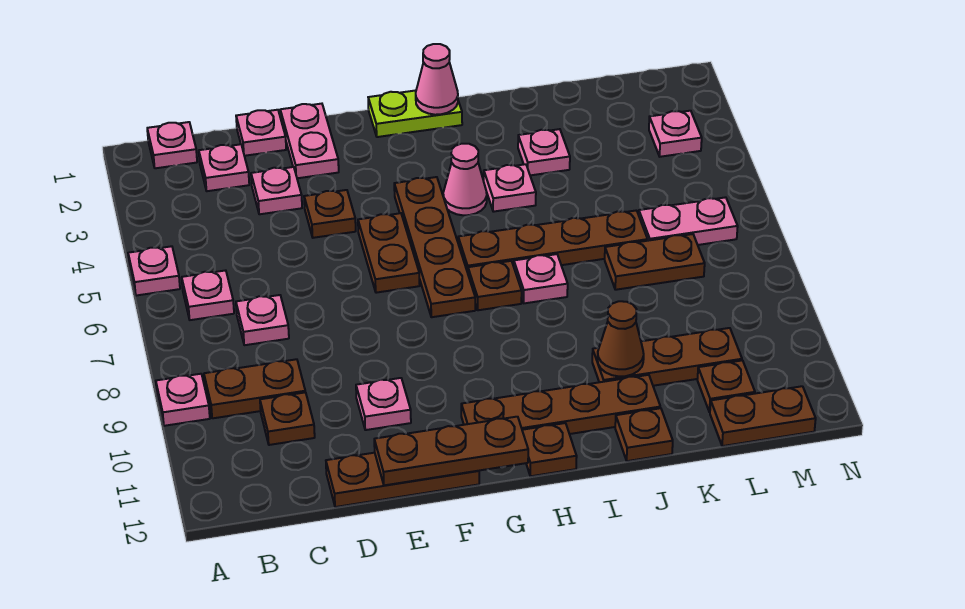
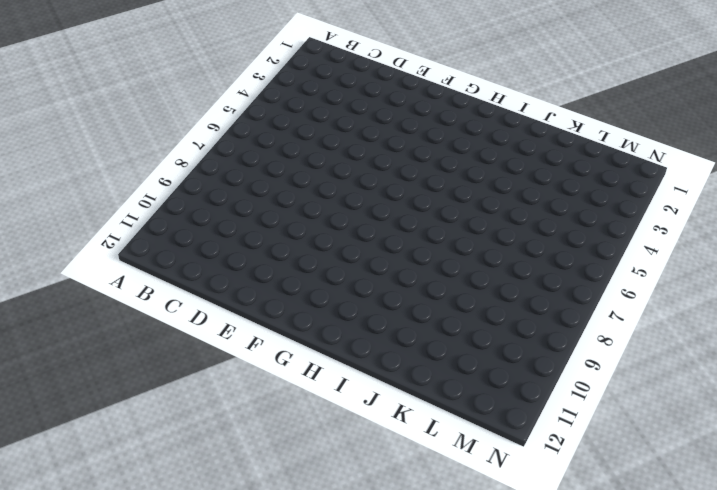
none -> pink 1x1 plate [128,246,180,296]
none -> pink 1x1 plate [156,374,210,426]
none -> pink 1x1 plate [147,122,197,168]
none -> pink 1x1 plate [182,270,234,320]

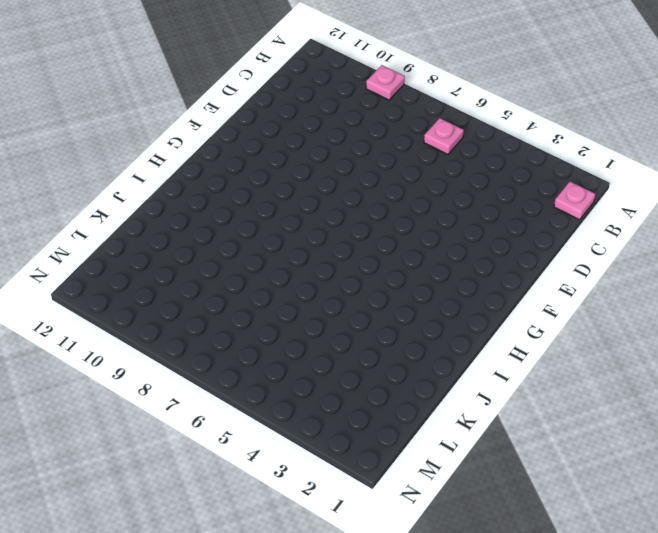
none -> pink 1x1 plate [128,246,180,296]
none -> brown 1x2 plate [204,359,305,418]
none -> pink 1x1 plate [199,144,249,191]
none -> pink 1x1 plate [236,295,289,345]

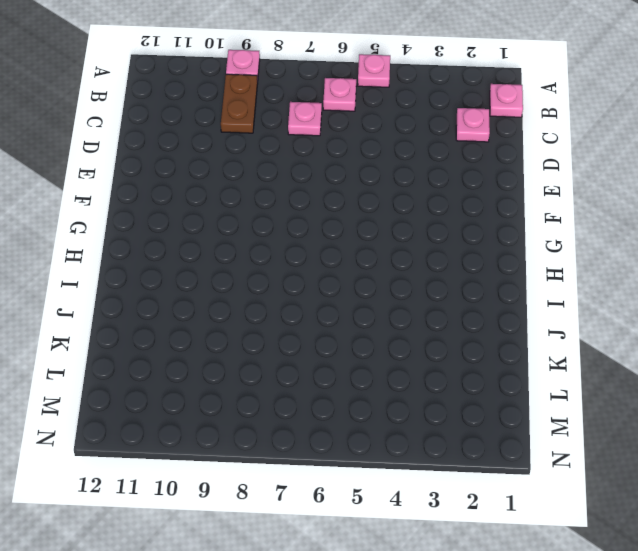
none -> brown 1x1 plate [260,392,315,445]
none -> pink 1x1 plate [236,110,286,156]
none -> pink 1x1 plate [251,167,302,214]
none -> brown 1x3 plate [326,453,479,507]

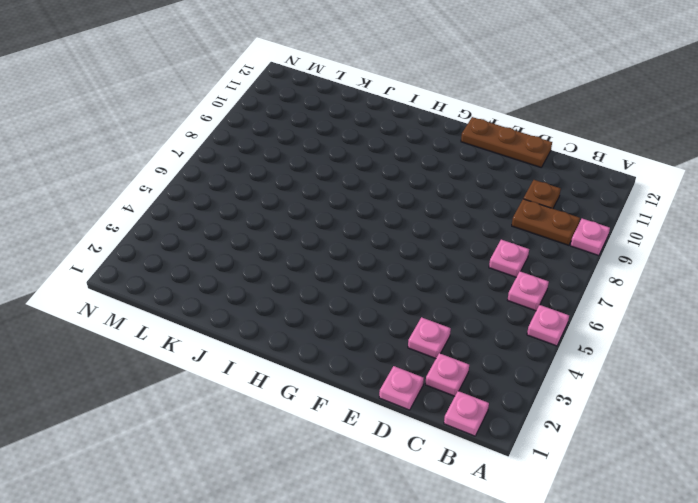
none -> pink 1x2 plate [280,104,339,178]
none -> brown 1x1 plate [304,190,356,238]
none -> pink 1x1 plate [356,378,411,430]
none -> brown 1x2 plate [358,213,420,293]

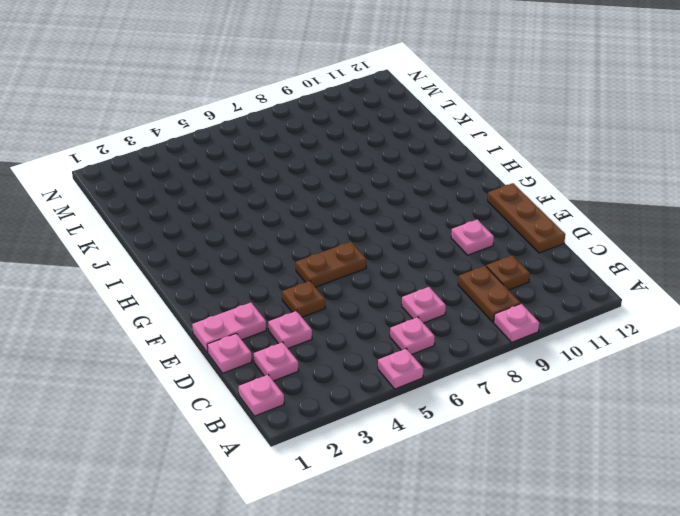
none -> lime 1x2 plate [368,90,462,137]
none -> brown 1x4 plate [394,177,475,317]
none -> brown 1x4 plate [461,375,660,434]
none -> pink 1x1 cone [443,144,487,215]

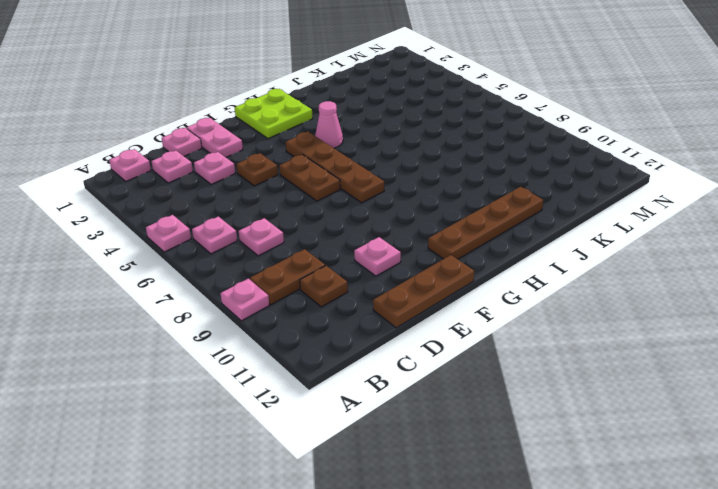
lime 2x2 plate [235,89,313,139] -> lime 1x2 plate [368,90,462,137]
none -> brown 1x4 plate [458,210,648,272]
none -> brown 1x1 plate [468,261,522,310]
none -> brown 1x1 plate [522,423,577,476]
none -> pink 1x1 plate [484,164,536,212]

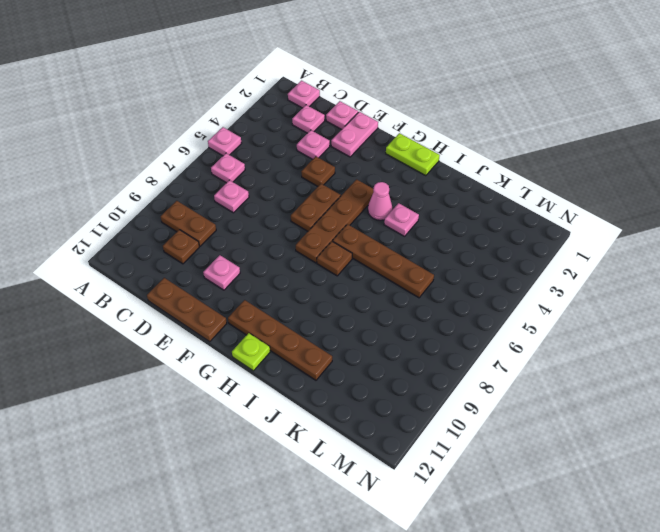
lime 1x1 plate [232,333,270,371] -> brown 1x1 plate [522,423,577,476]
none -> pink 1x1 plate [156,374,210,426]
none -> pink 1x1 plate [514,254,568,303]
none -> pink 1x1 plate [518,129,570,175]
none -> brown 1x3 plate [592,328,742,386]

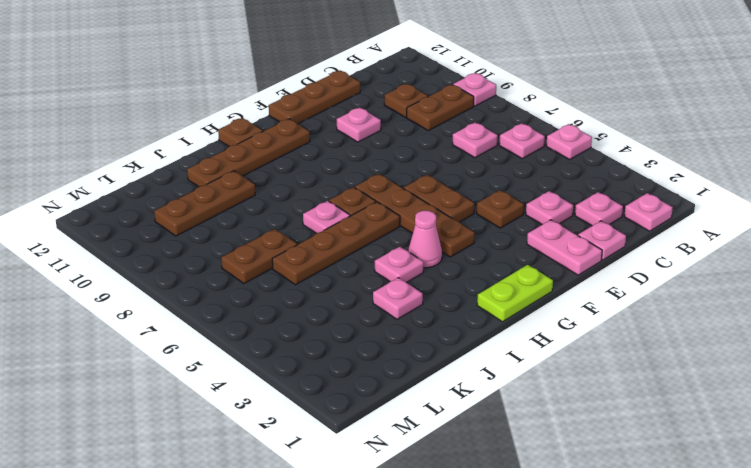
none -> brown 1x1 plate [615,408,673,461]
none -> pink 1x2 plate [639,197,738,245]
none -> brown 1x1 plate [697,360,755,412]
none -> brown 1x2 plate [710,386,816,446]

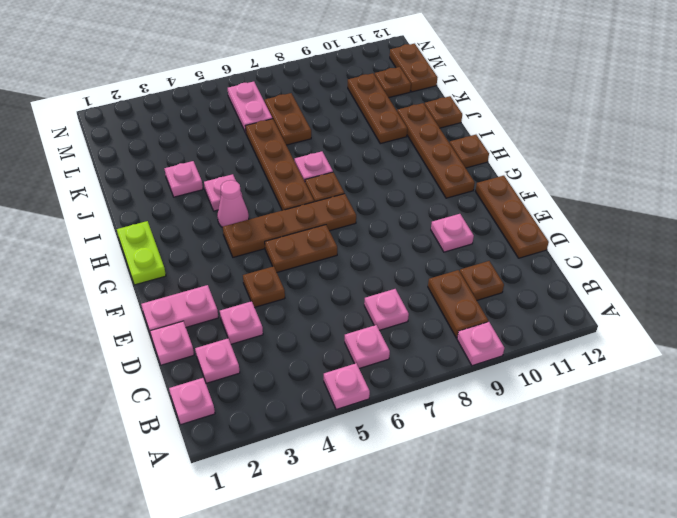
none -> pink 1x1 plate [649,111,702,157]
none -> brown 1x3 plate [374,417,528,485]
none -> pink 1x1 cone [416,44,458,115]
none -> brown 1x1 cone [597,301,644,376]

